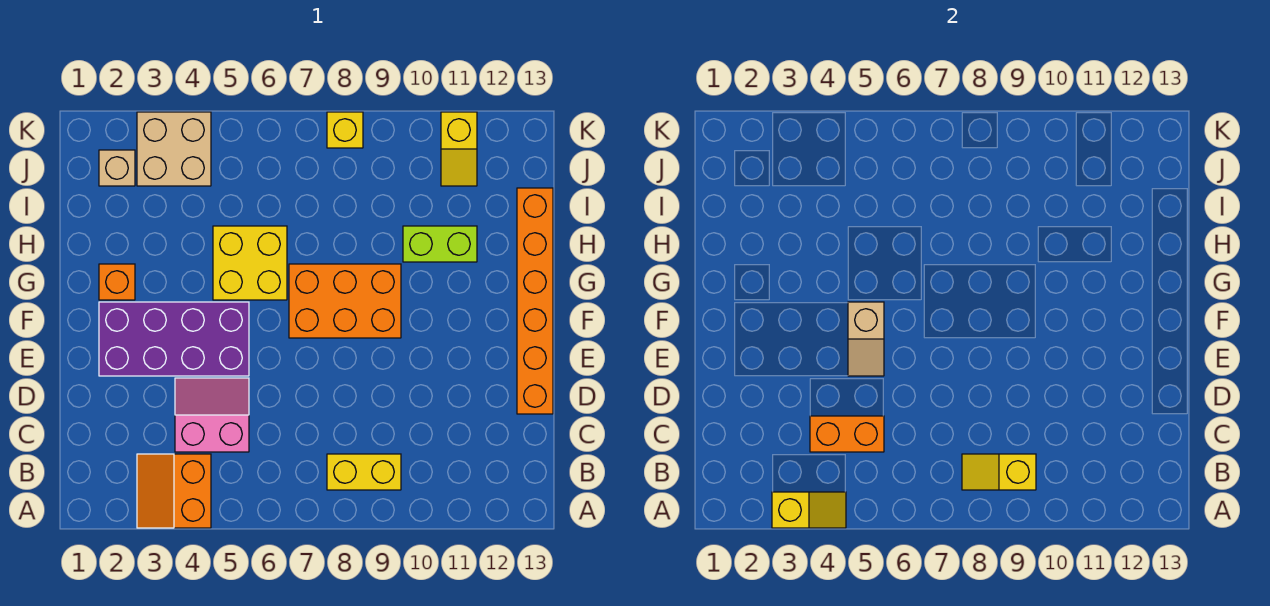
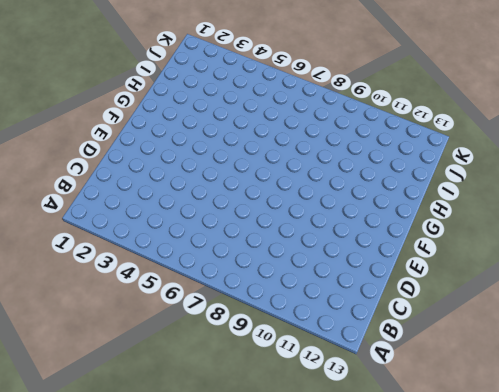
none -> orange 2x2 slope [137,454,211,528]
none -> yellow 1x2 brick [327,454,401,490]
none -> pink 2x2 slope [175,378,249,452]

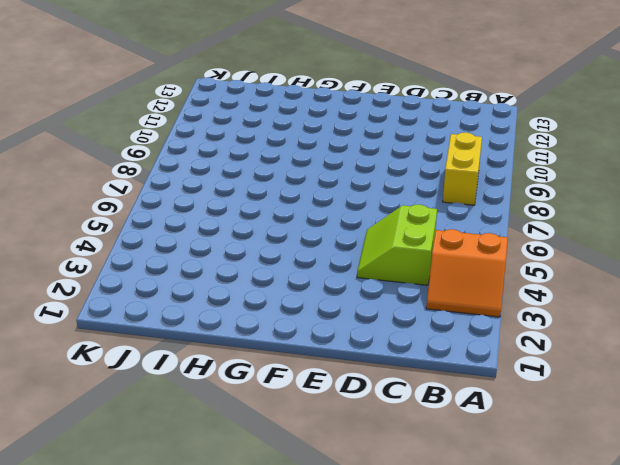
lime 2x2 slope [357,205,437,285] -> pink 2x2 slope [175,378,249,452]
none -> orange 1x6 brick [517,188,553,414]
none -> purple 2x4 brick [99,302,249,376]
none -> orange 2x3 brick [289,264,401,338]

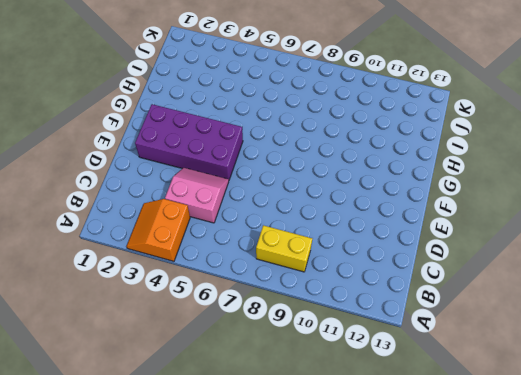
none -> orange 1x6 brick [517,188,553,414]
none -> orange 2x3 brick [289,264,401,338]
none -> orange 1x1 brick [99,264,135,300]

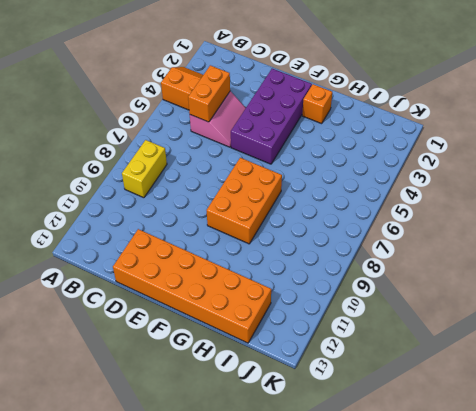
orange 2x6 brick [113,229,271,343] -> orange 1x6 brick [517,188,553,414]
none -> yellow 2x2 brick [213,226,287,300]
none -> lime 1x2 brick [403,226,477,262]
none -> tan 1x1 brick [99,150,135,186]

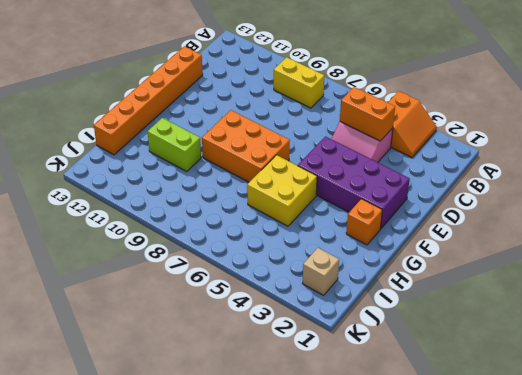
none -> tan 2x2 brick [137,112,211,186]
none -> yellow 1x2 slope [441,112,477,186]
none -> yellow 1x1 brick [327,112,363,148]

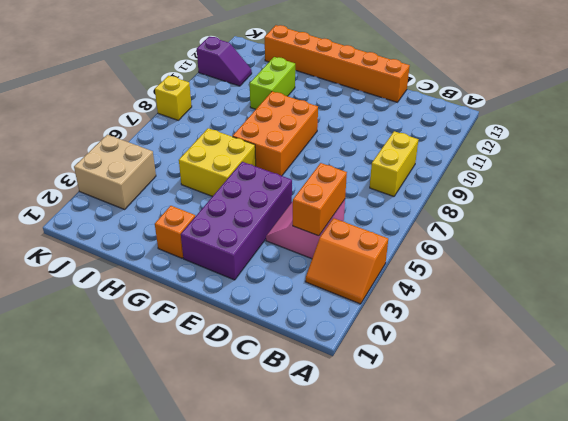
purple 1x2 slope [197,37,252,86] -> yellow 1x2 slope [441,112,477,186]
none -> tan 1x1 brick [99,150,135,186]
none -> yellow 1x2 slope [772,492,846,528]
none -> yellow 1x2 slope [962,454,1036,490]

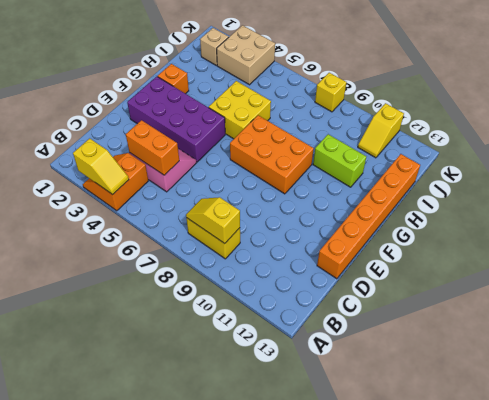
none -> tan 1x2 slope [848,302,884,376]

